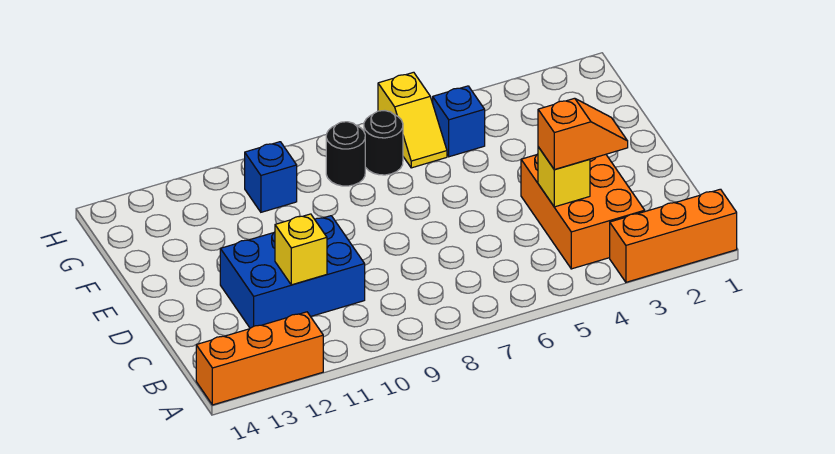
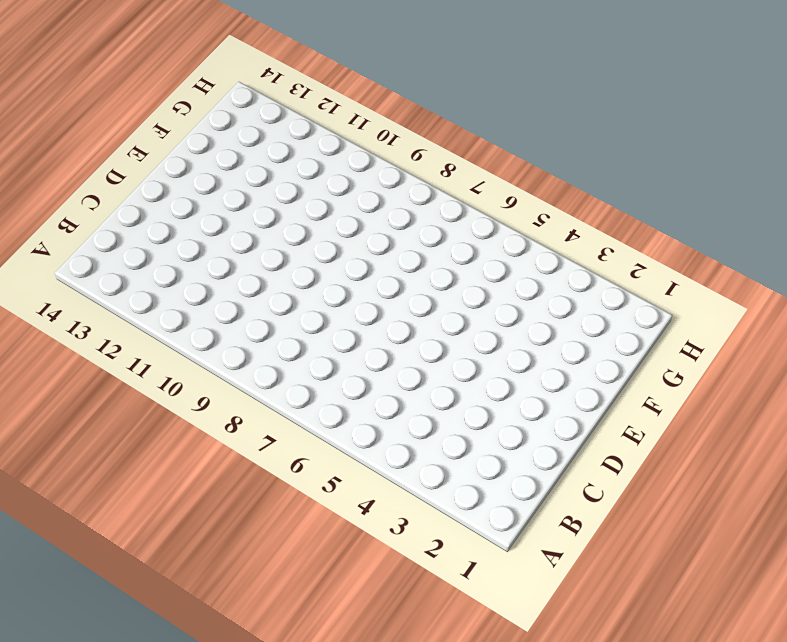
none -> orange 1x3 brick [610,189,737,282]
none -> orange 1x3 brick [196,312,323,405]
none -> orange 2x3 brick [521,154,645,269]

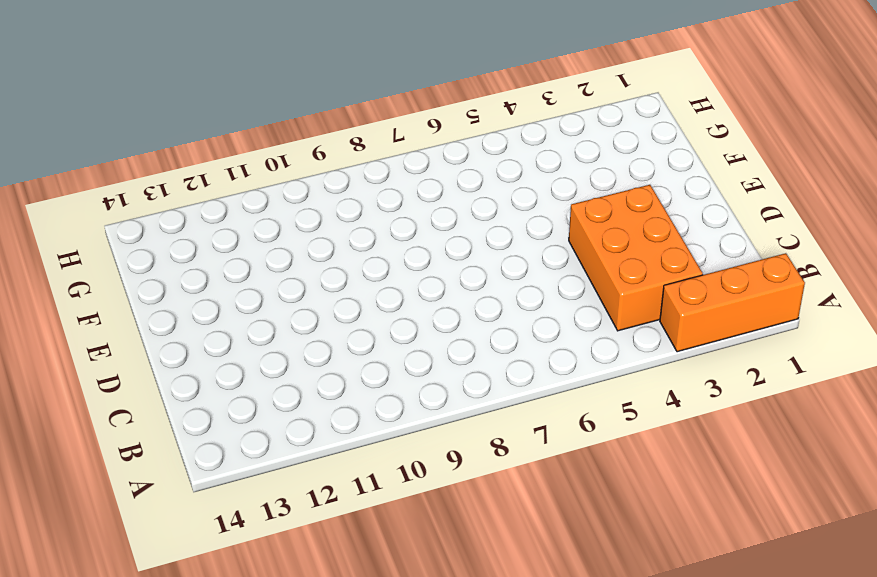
none -> orange 1x3 brick [196,312,323,405]
none -> blue 2x3 brick [220,216,365,328]
none -> blue 1x1 brick [433,86,485,157]

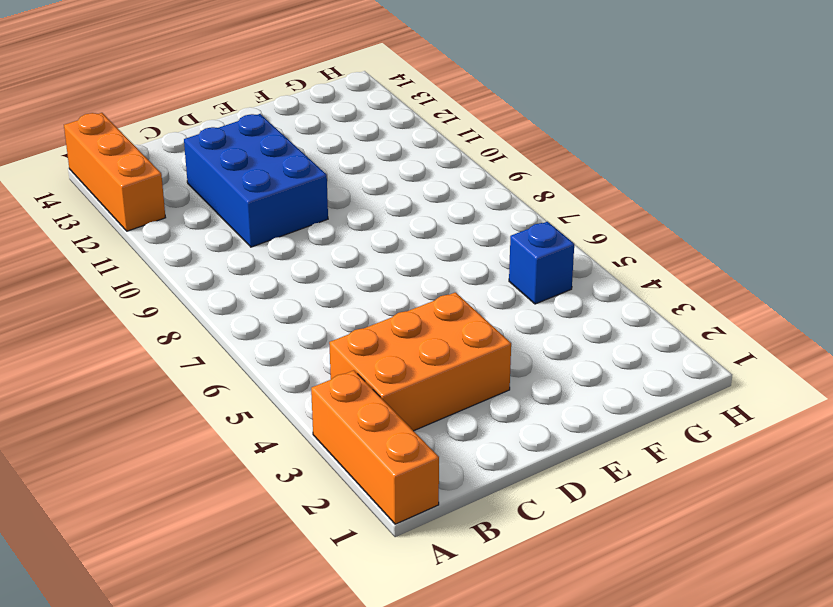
none -> yellow 1x2 slope [378,72,447,168]
none -> black 1x1 round brick [364,111,403,175]
none -> black 1x1 round brick [326,122,365,186]

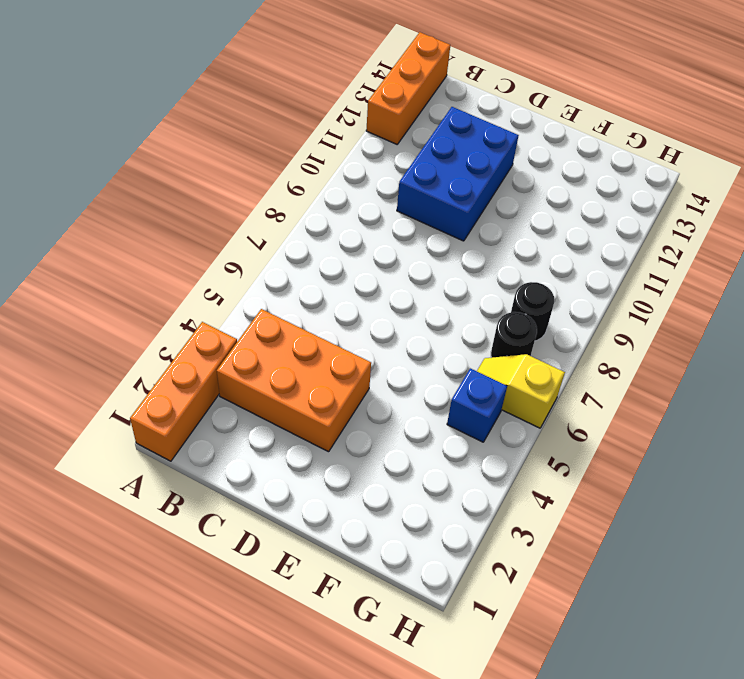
none -> blue 1x1 brick [245,142,297,212]
none -> yellow 1x1 brick [538,147,590,207]
none -> yellow 1x1 brick [275,214,327,285]

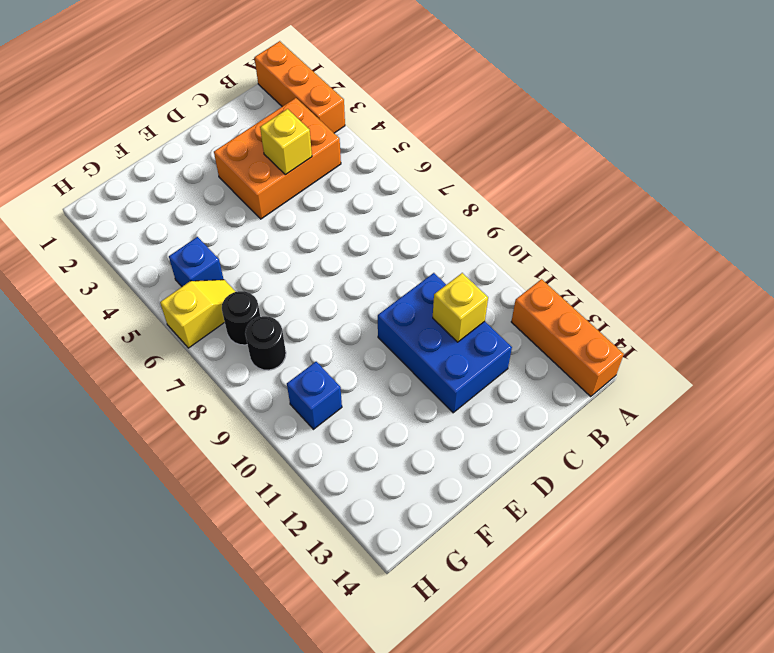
none -> orange 1x2 slope [538,98,628,169]

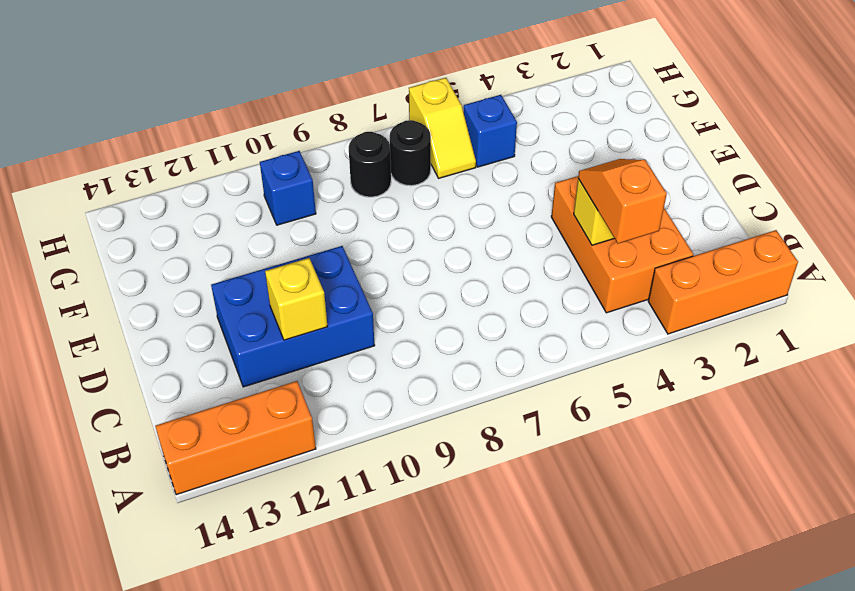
orange 1x2 slope [578,159,667,244] -> orange 1x2 slope turned to [538,98,628,169]

